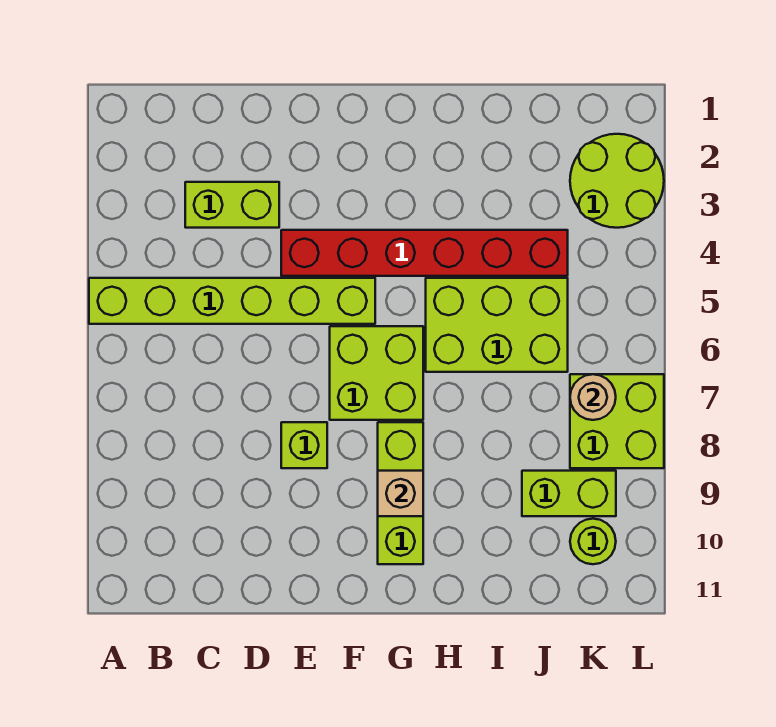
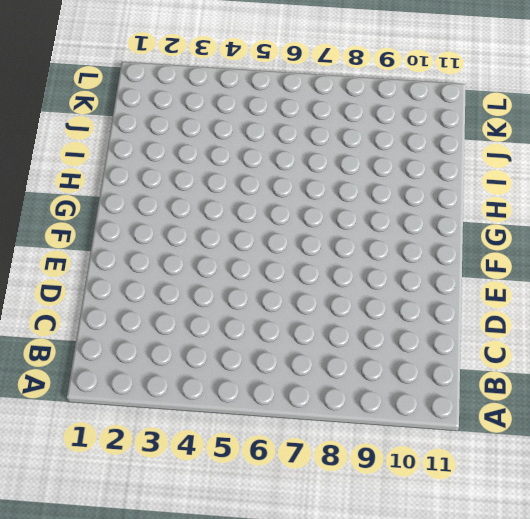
none -> lime 1x6 brick [89,278,375,324]
none -> lime 1x2 brick [185,182,279,228]
none -> red 1x6 brick [281,230,568,276]

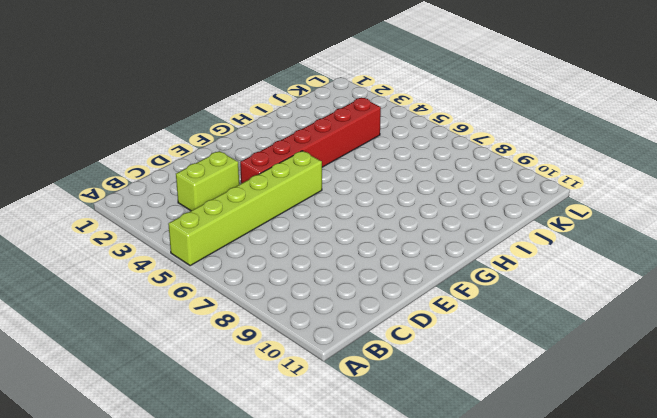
none -> lime 1x1 brick [281,422,327,468]
none -> lime 2x2 brick [330,326,423,420]
none -> lime 1x3 brick [378,422,423,564]

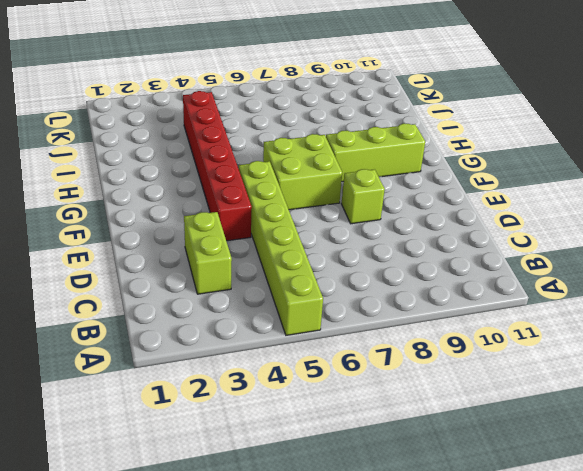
none -> lime 2x3 brick [426,278,568,372]
none -> lime 1x2 brick [522,471,616,516]
none -> lime 2x2 round brick [570,134,664,228]

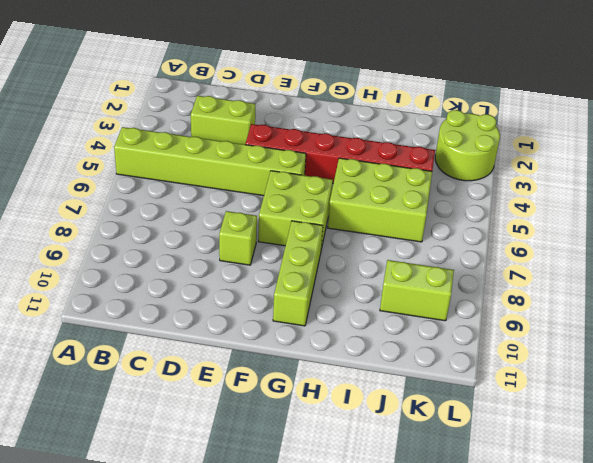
none -> lime 2x2 brick [570,374,664,468]
none -> lime 1x1 round brick [570,519,616,564]
none -> tan 1x1 brick [378,471,423,516]

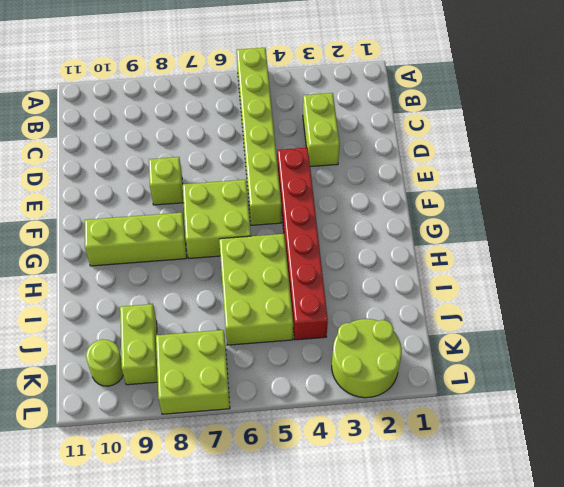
none -> tan 1x1 brick [378,471,423,516]
none -> tan 1x1 round brick [570,374,616,420]

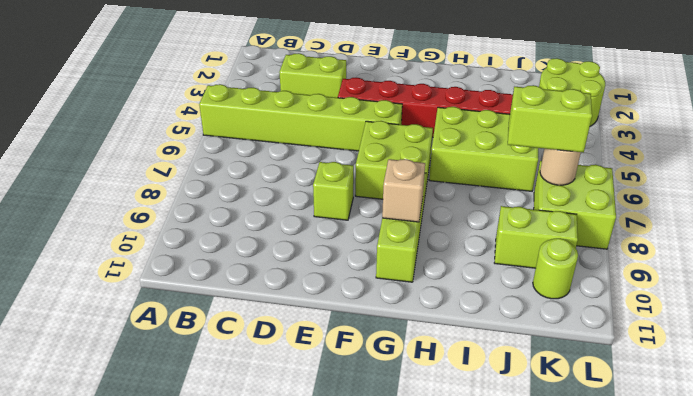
lime 1x2 brick [508,85,592,153] -> none

